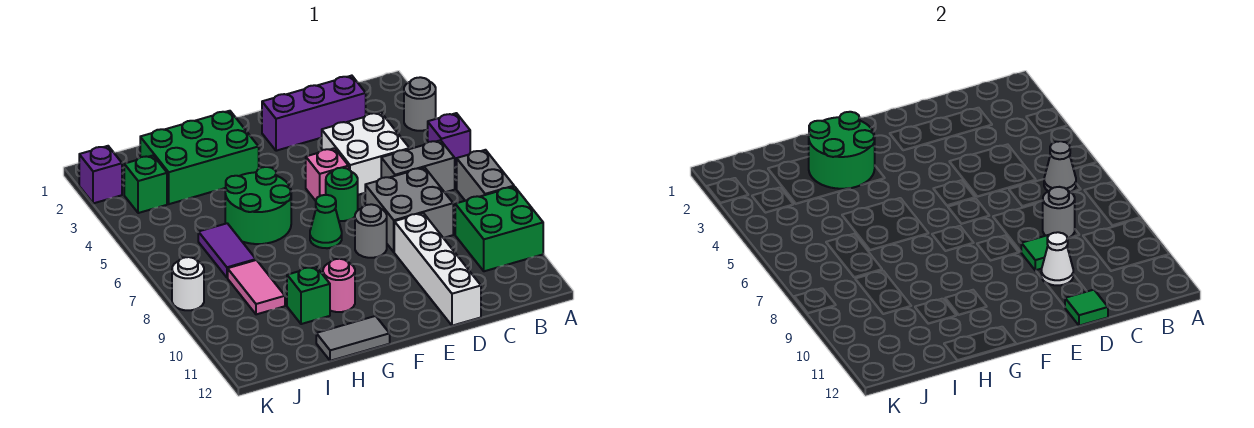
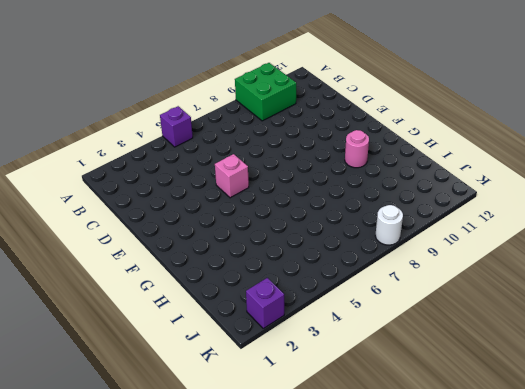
none -> grey 1x1 round brick [404,77,436,131]
none -> grey 1x2 brick [457,150,514,201]
none -> grey 1x2 brick [381,140,455,192]

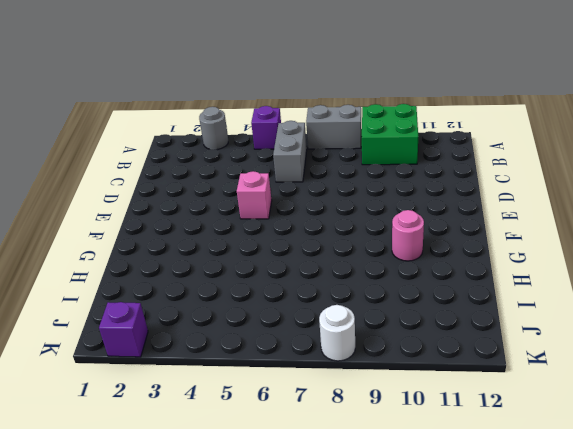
none -> purple 1x3 brick [262,76,366,151]
none -> white 2x2 brick [322,112,409,195]
none -> grey 2x2 brick [365,167,453,252]

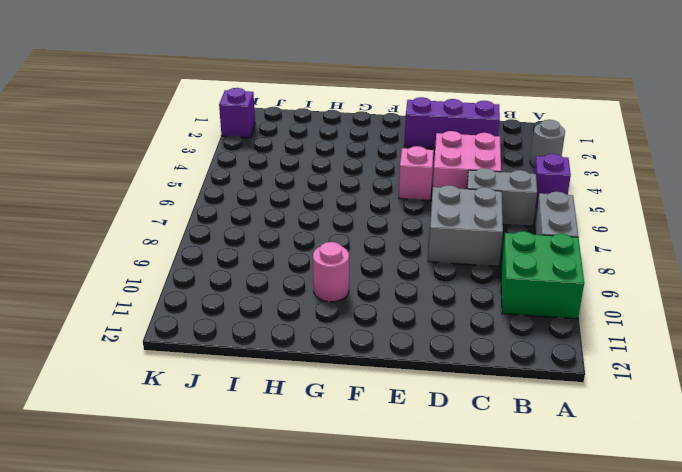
pink 2x2 brick [433,131,501,189] -> white 2x2 brick [322,112,409,195]
none -> white 1x4 brick [394,213,481,326]
none -> green 1x1 round brick [326,168,358,221]
none -> grey 1x1 round brick [355,204,387,258]

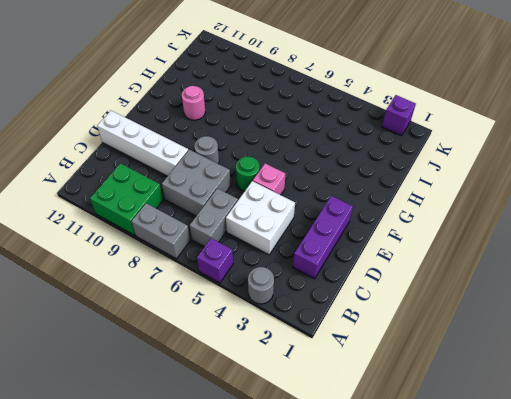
none -> green 1x1 cone [310,195,342,248]
none -> green 2x3 brick [140,111,259,204]
none -> green 2x2 round brick [225,167,291,244]

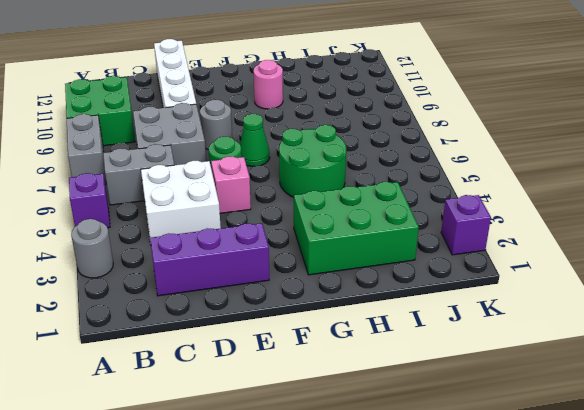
none -> grey 1x2 tile [316,316,390,361]
none -> green 1x1 brick [287,267,330,324]
none -> purple 1x2 tile [198,223,256,278]

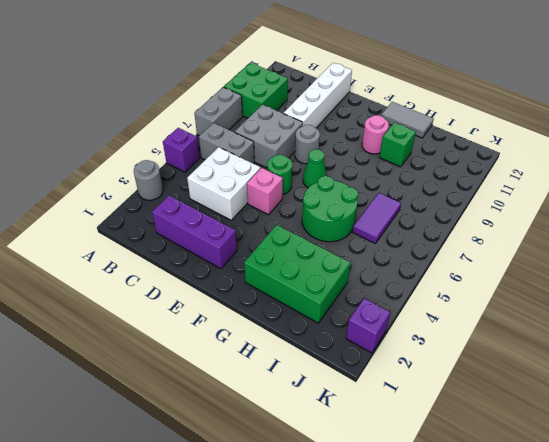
none -> pink 1x2 tile [228,260,285,314]
none -> green 1x1 brick [124,156,167,213]
none -> white 1x1 round brick [172,257,204,310]

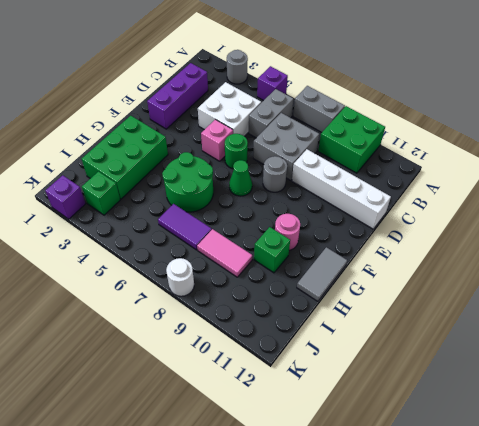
none -> grey 1x1 cone [1044,141,1076,192]
none -> grey 1x1 round brick [1042,187,1075,239]
none -> green 1x1 tile [1021,235,1049,271]

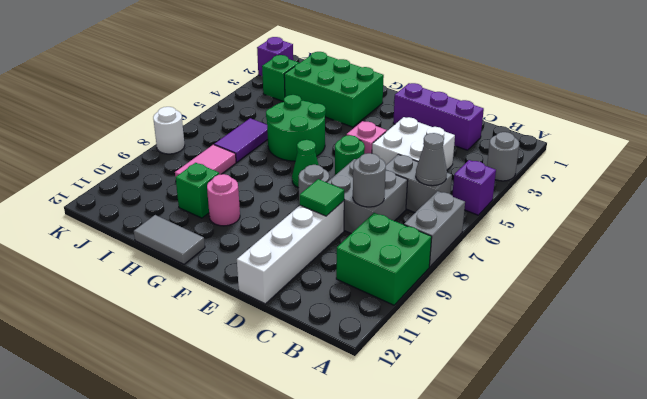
none -> white 1x1 cone [1041,232,1073,285]
none -> green 1x1 tile [1065,290,1108,326]
none -> green 2x2 round brick [809,112,875,189]

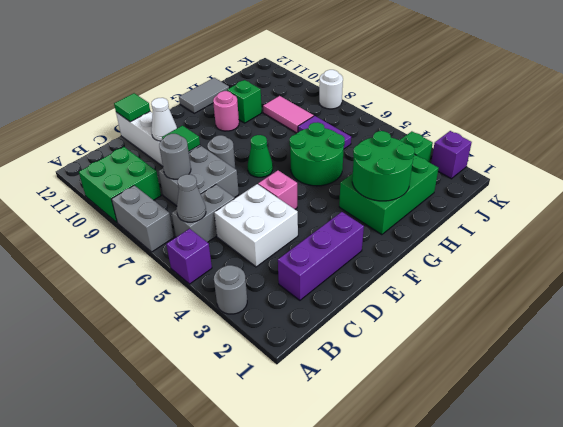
none -> green 1x1 round brick [326,168,358,221]

